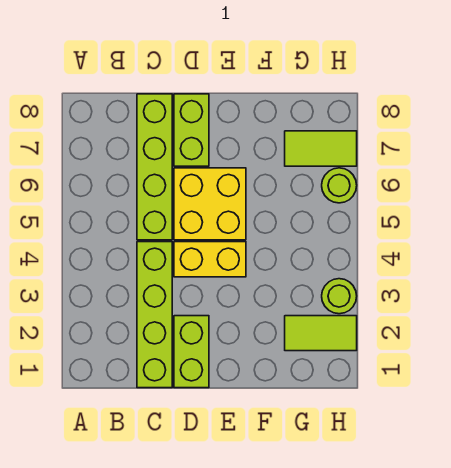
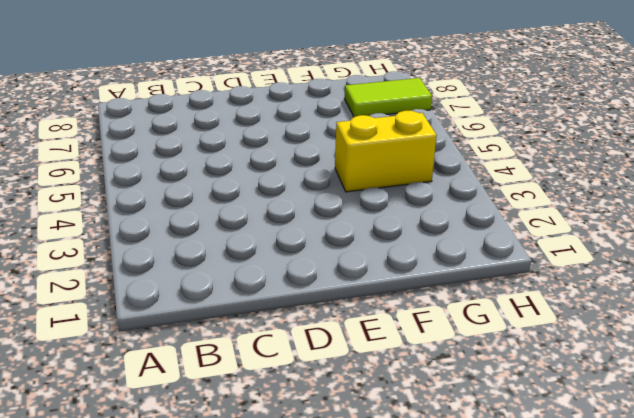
yellow 1x2 brick [335,111,437,192] -> yellow 1x2 brick moved to [174,242,246,277]
none -> lime 1x4 brick [137,242,172,388]
none -> lime 1x4 brick [137,94,172,240]

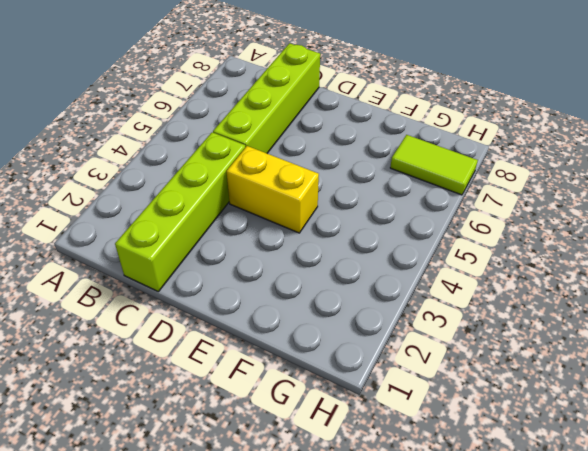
none -> lime 1x2 brick [174,316,209,388]
none -> yellow 2x2 brick [174,168,246,240]

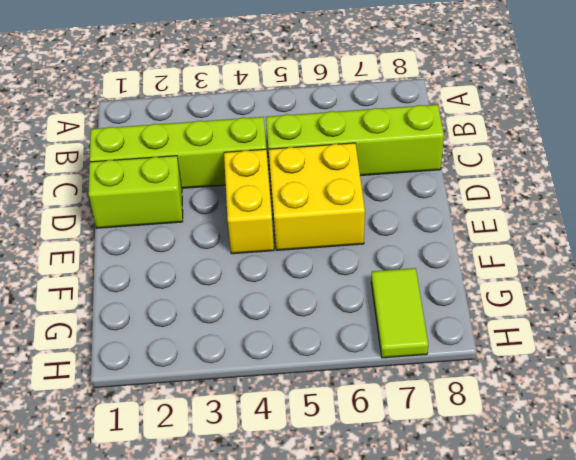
none -> lime 1x2 brick [174,94,209,166]
none -> lime 1x2 tile [285,316,357,351]

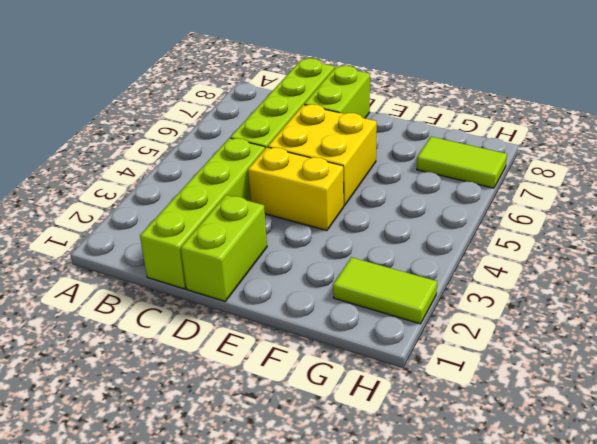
none -> lime 1x1 round brick [322,279,357,314]
none -> lime 1x1 round brick [322,168,357,203]

